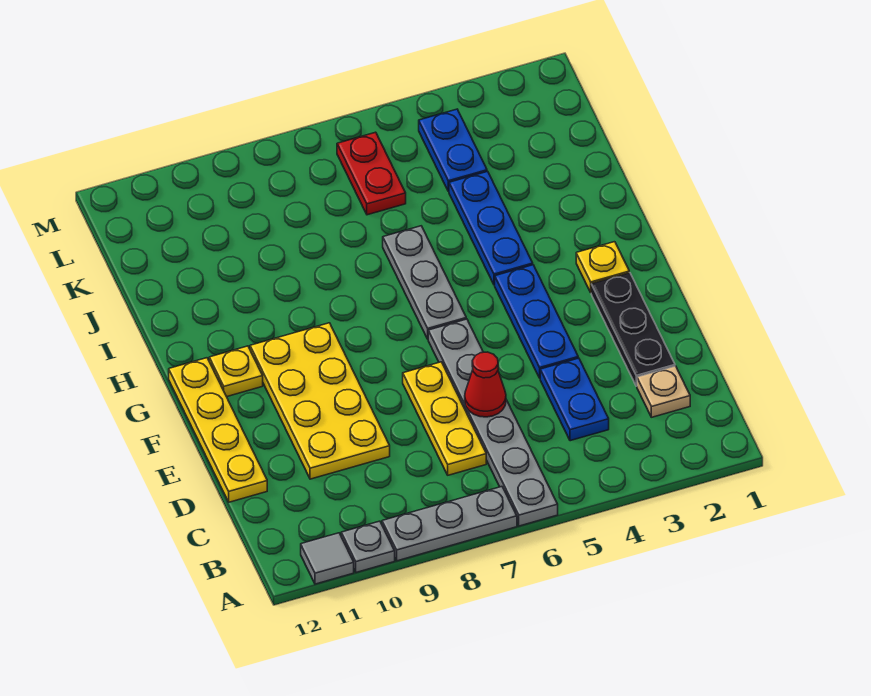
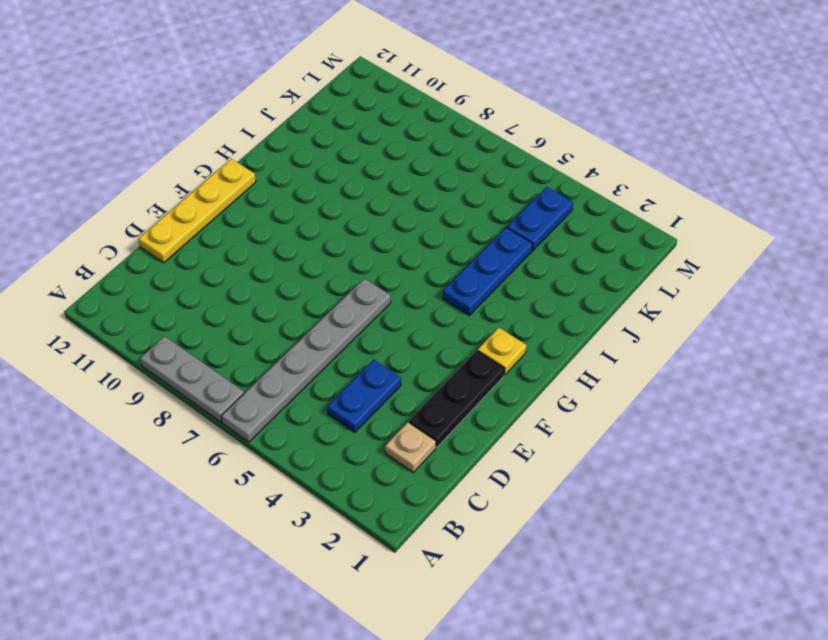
none -> grey 1x1 plate [341,521,395,572]
none -> grey 1x1 tile [301,533,354,584]
none -> yellow 1x3 plate [403,362,486,475]

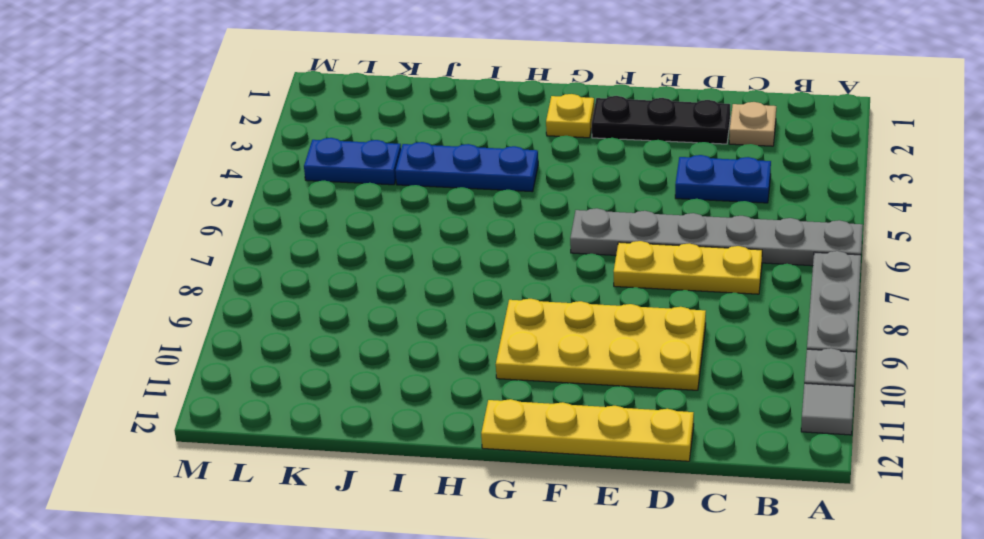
none -> blue 1x3 plate [495,265,578,378]
none -> grey 1x3 plate [383,226,466,339]
none -> yellow 1x1 plate [209,346,263,397]

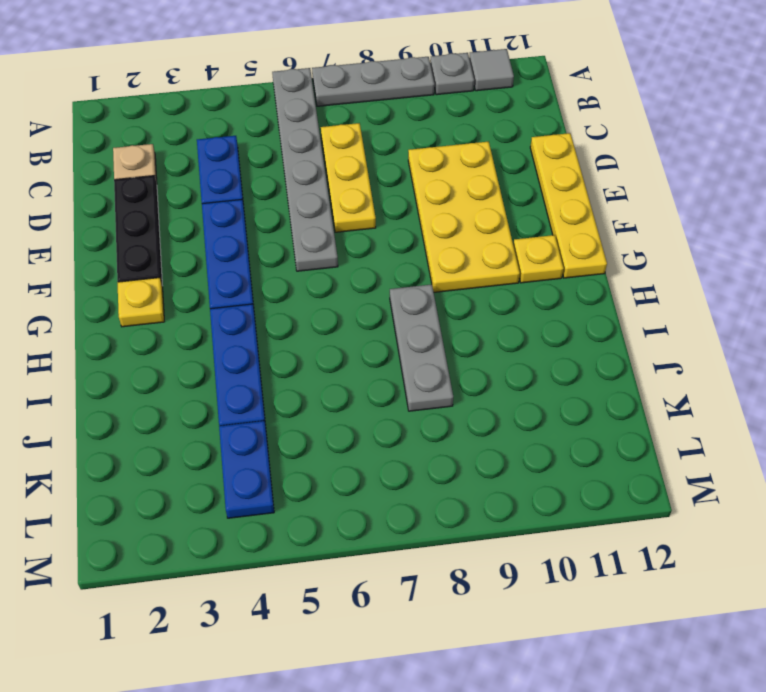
grey 1x3 plate [390,284,453,411] -> grey 1x3 plate moved to [383,226,466,339]
none -> red 1x2 plate [337,132,406,215]
none -> red 1x1 cone [465,352,506,417]

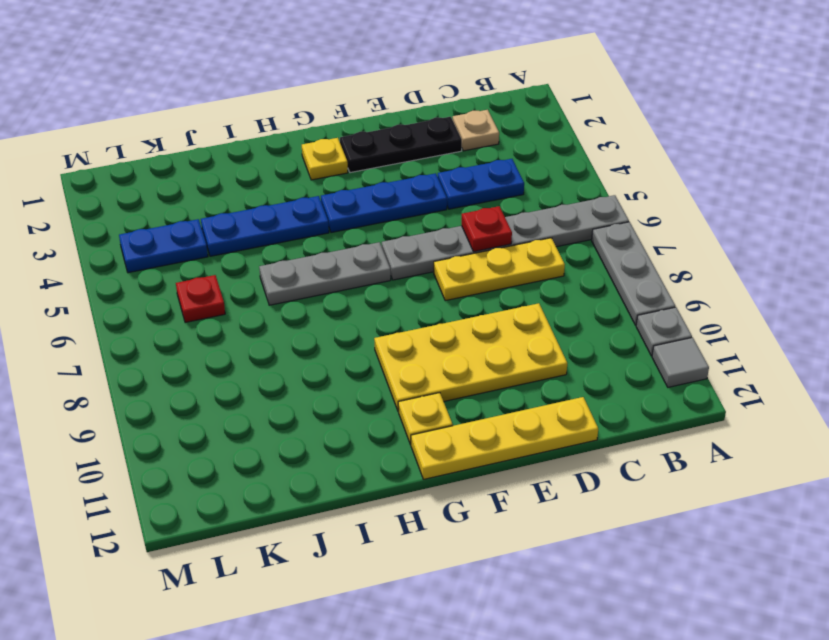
red 1x1 plate [462,206,512,252] -> red 1x1 cone [465,352,506,417]
red 1x1 plate [176,275,225,323] -> red 1x2 plate [337,132,406,215]

